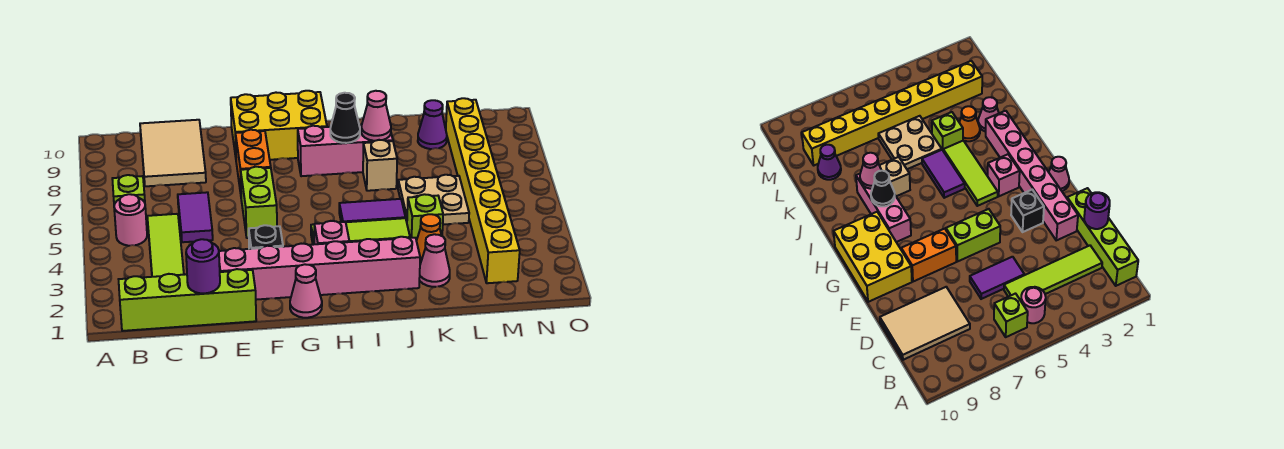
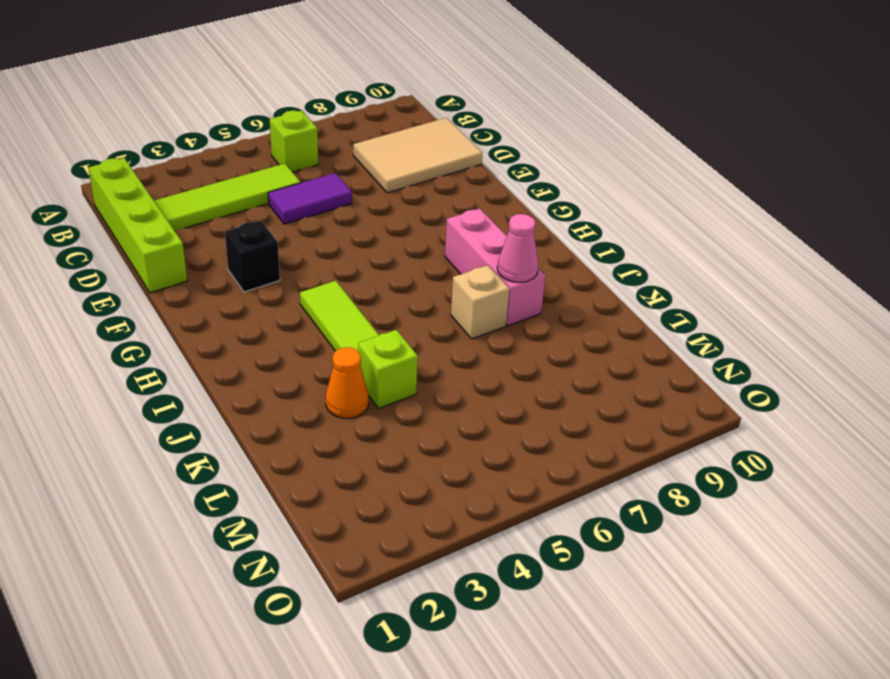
none -> pink 1x1 round brick [114,194,147,246]
none -> pink 1x6 brick [219,237,420,300]
none -> lime 1x2 brick [241,167,277,238]

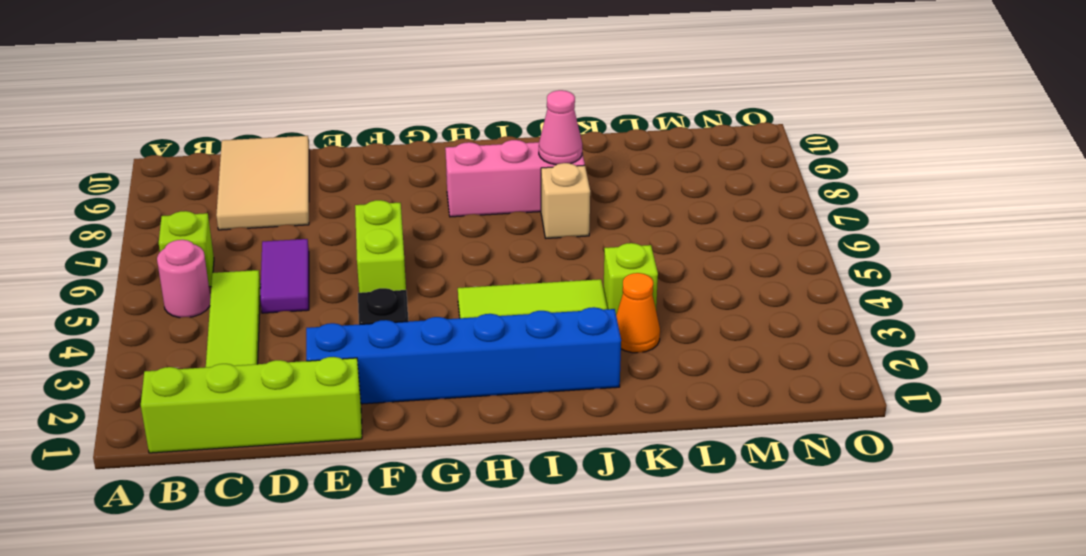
blue 1x6 brick [306,307,621,404] -> pink 1x6 brick [219,237,420,300]
none -> orange 1x2 brick [235,130,271,193]
none -> yellow 2x3 brick [231,91,327,160]
none -> pink 1x1 cone [290,264,322,318]

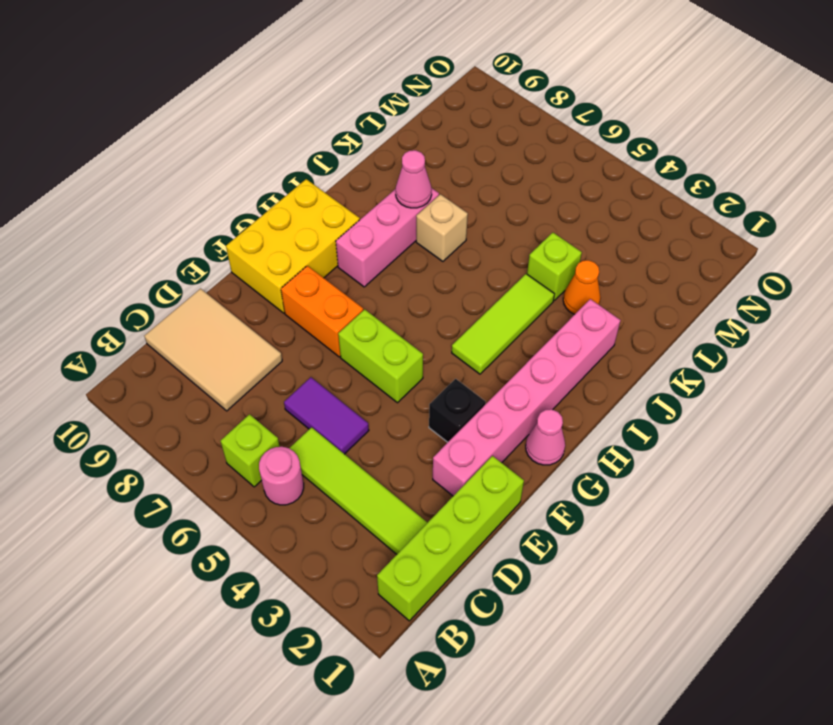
none -> pink 1x1 brick [314,221,349,244]
none -> purple 1x2 tile [339,199,405,222]
none -> pink 1x1 cone [419,234,450,287]

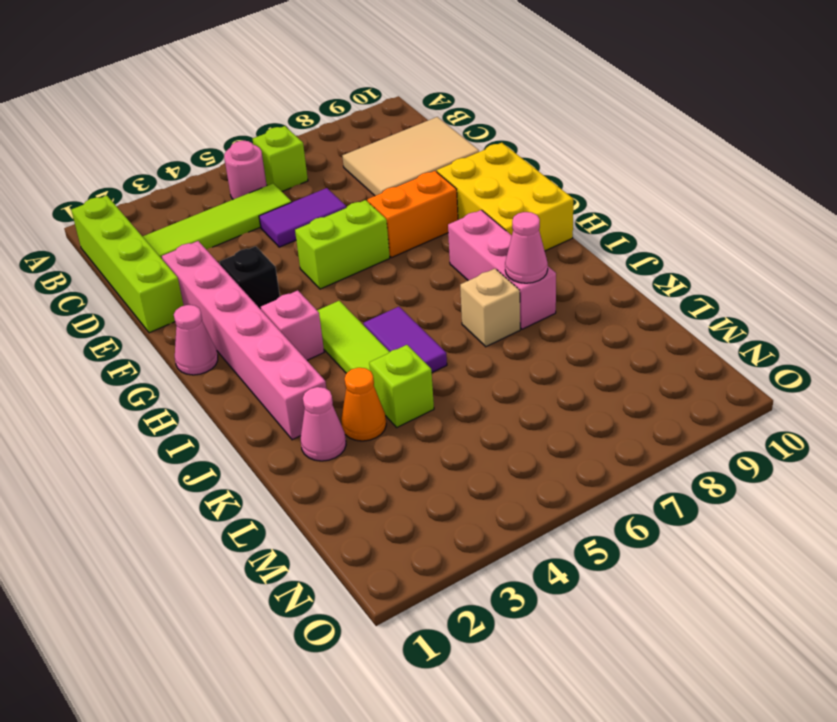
none -> tan 2x2 plate [398,175,469,225]
none -> purple 1x1 cone [418,100,447,149]
none -> yellow 1x8 brick [446,98,520,283]

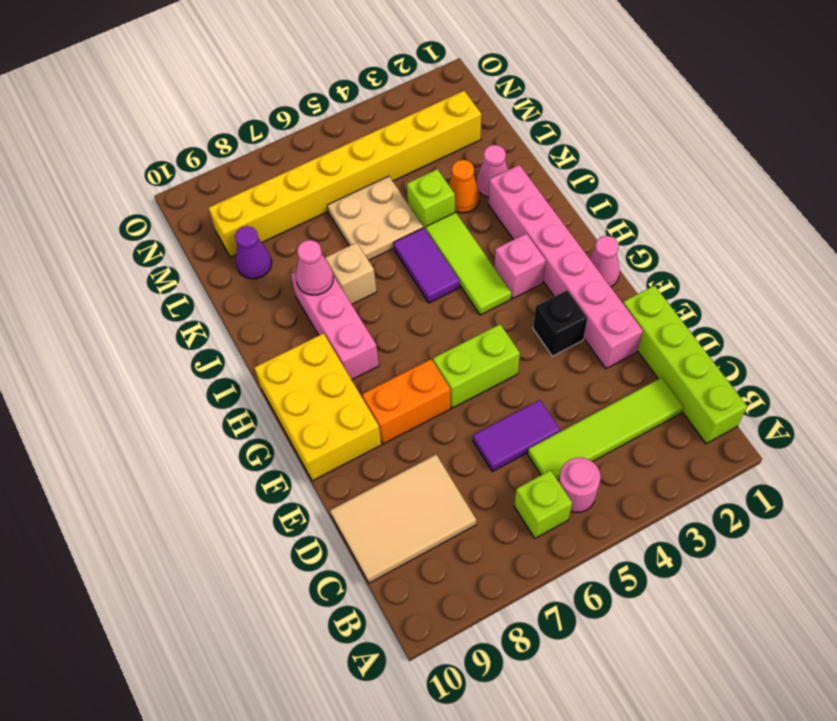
none -> purple 1x1 round brick [186,239,220,293]
none -> black 1x1 cone [330,93,360,143]

